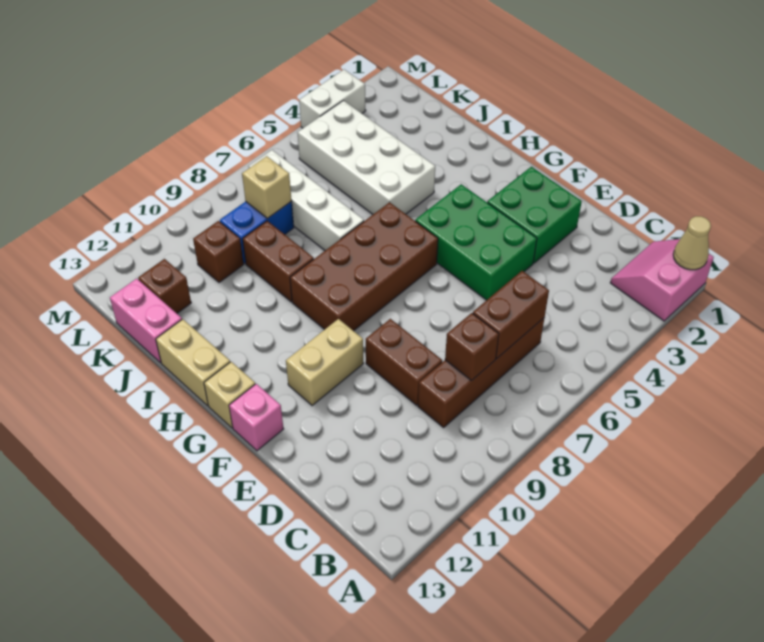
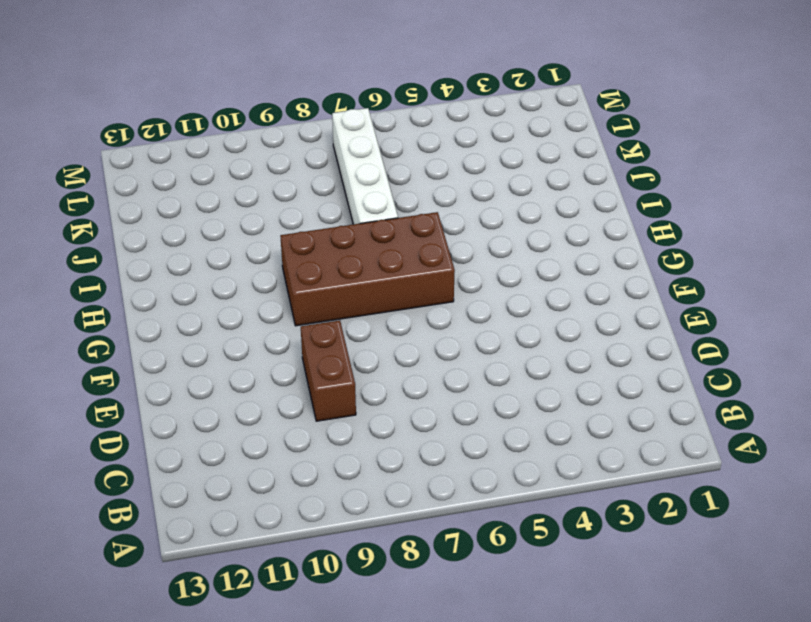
none -> pink 2x2 slope [610,239,714,321]
none -> brown 1x4 brick [418,317,545,428]
none -> green 2x2 brick [487,167,582,263]

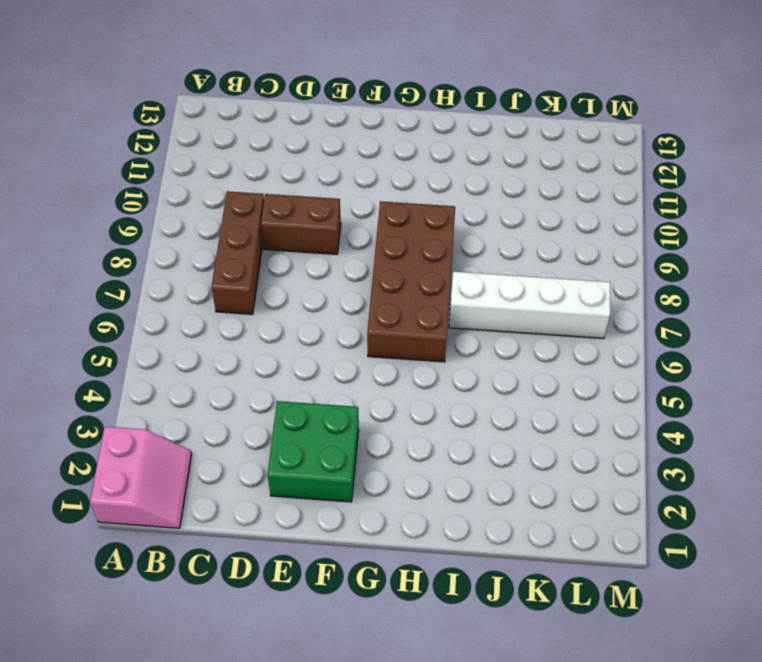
brown 1x3 brick [211,191,264,314] -> brown 1x4 brick [418,317,545,428]
none -> green 2x3 brick [415,184,537,300]
none -> tan 1x2 brick [286,319,364,406]
none -> pink 1x1 brick [229,384,283,451]

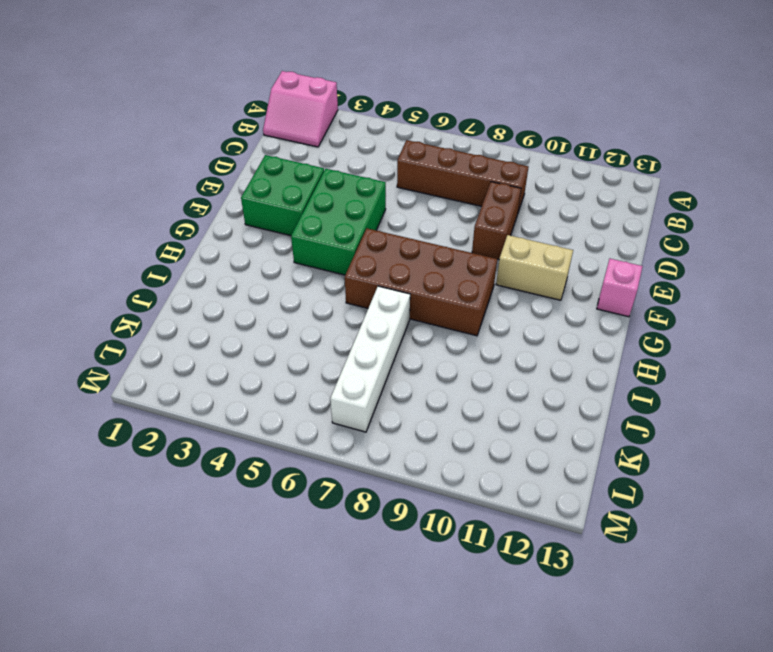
none -> tan 1x1 brick [204,362,255,428]
none -> tan 1x2 brick [156,319,230,406]
none -> white 2x4 brick [298,101,435,214]

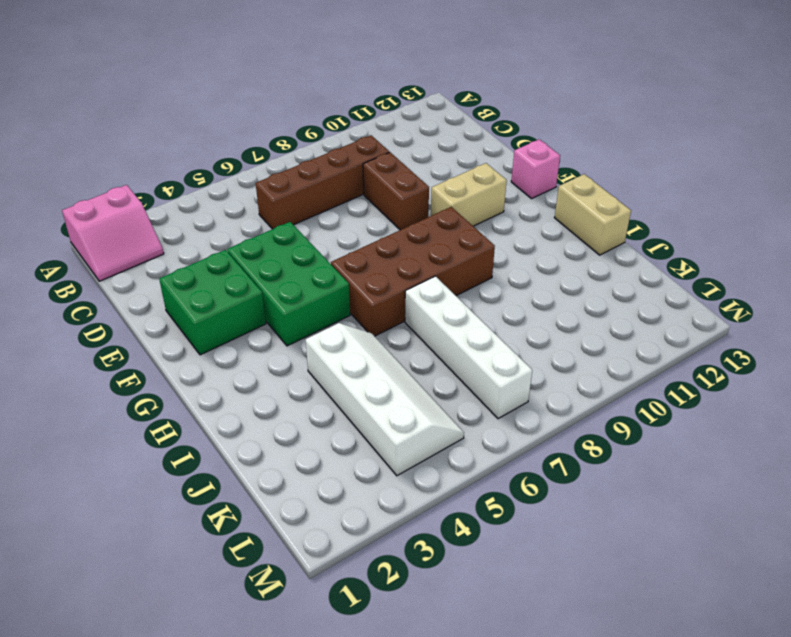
white 2x4 slope [306,323,464,476] -> white 2x4 brick [298,101,435,214]
none -> tan 1x1 brick [204,362,255,428]
none -> brown 1x2 brick [243,221,314,302]
none -> pink 1x2 brick [110,279,182,363]

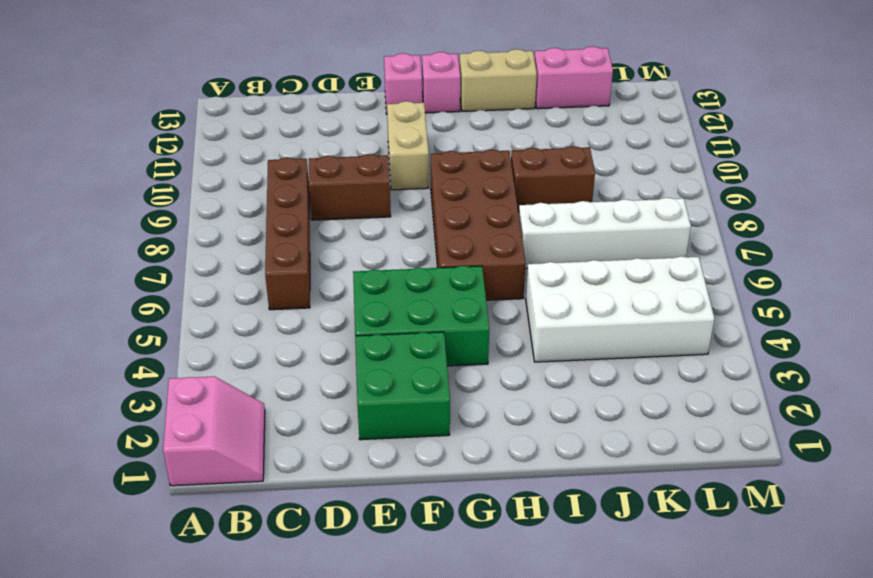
pink 1x1 brick [422,52,460,113] -> tan 1x1 brick [204,362,255,428]
none -> blue 1x2 brick [220,201,294,263]
none -> brown 1x1 brick [193,221,244,282]
none -> brown 1x1 brick [138,259,191,313]

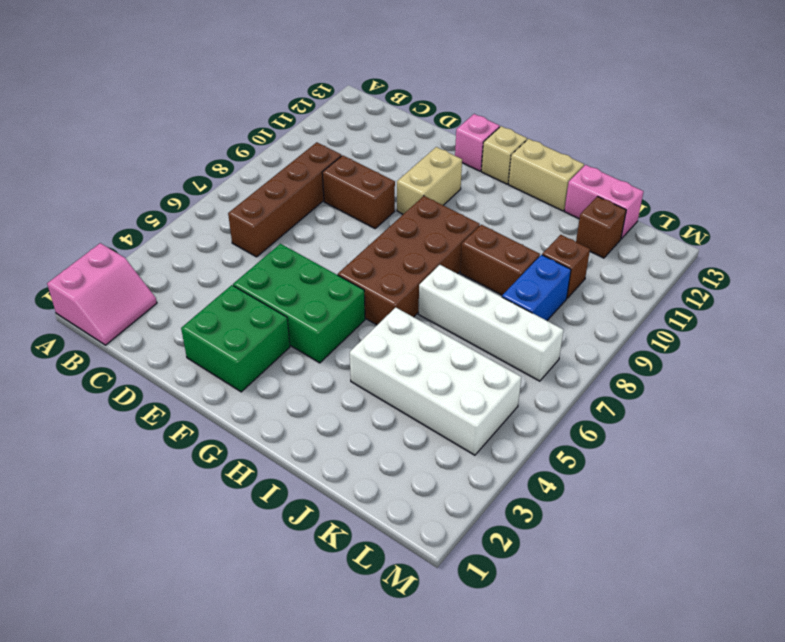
none -> white 1x2 brick [299,69,366,128]
none -> tan 1x1 cone [673,216,711,270]
none -> brown 1x2 brick [473,271,549,358]

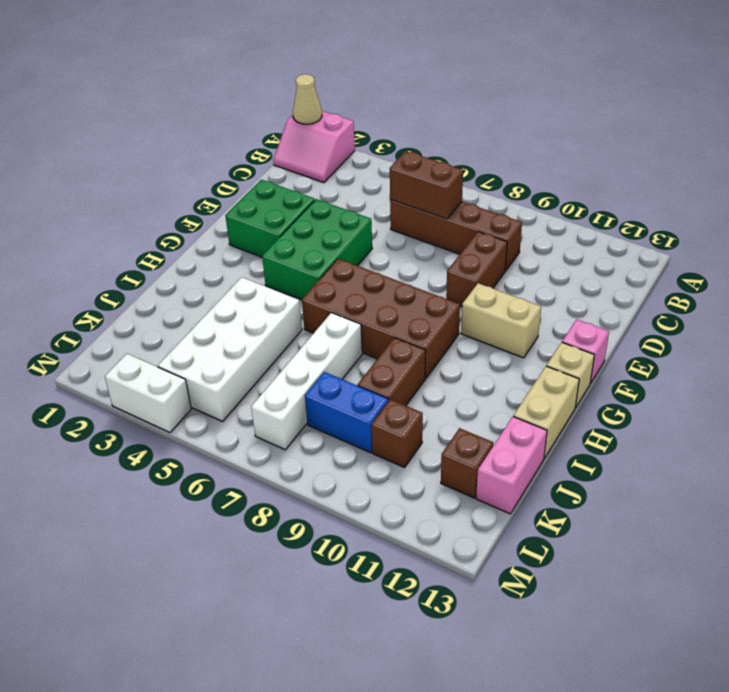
none -> brown 1x1 brick [445,313,499,381]
none -> tan 1x1 brick [242,156,292,218]

